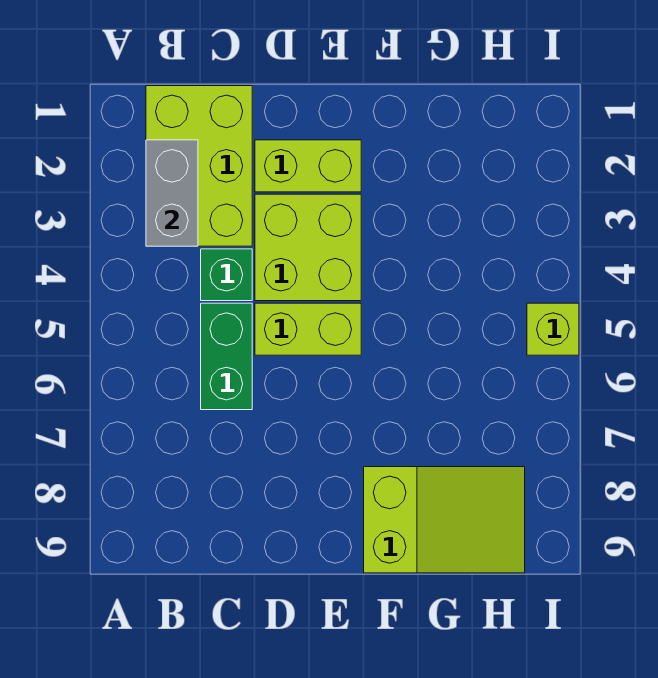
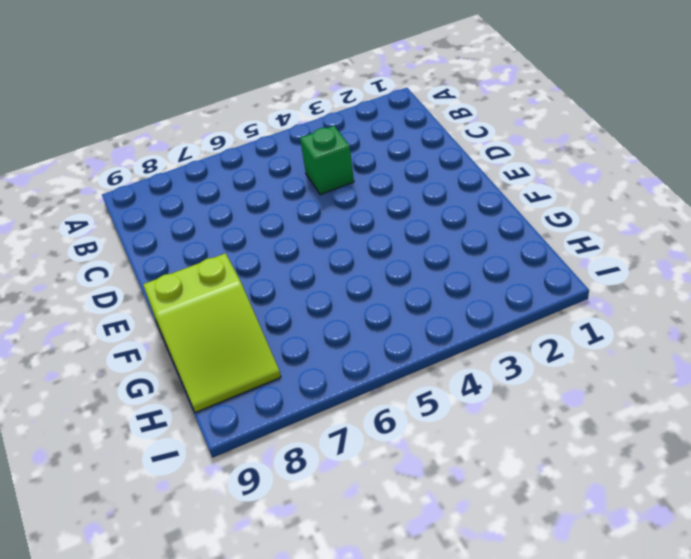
none -> lime 2x3 brick [146,86,252,246]
none -> green 1x2 brick [201,303,252,410]

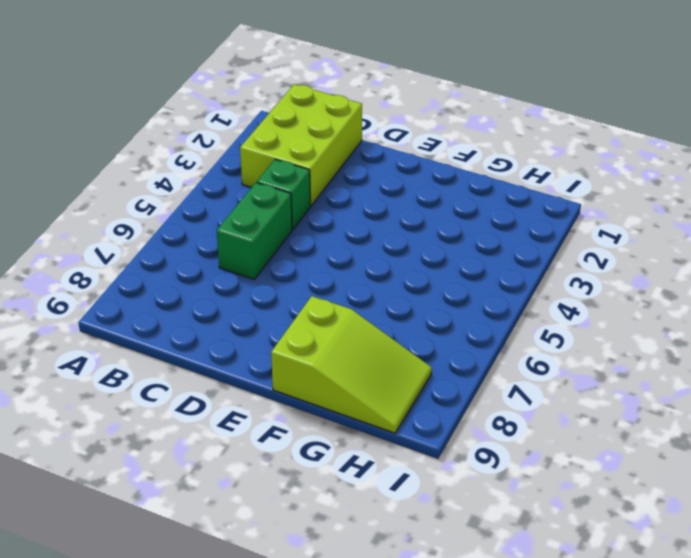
none -> lime 1x2 brick [255,140,361,192]
none -> lime 2x2 brick [255,194,361,301]

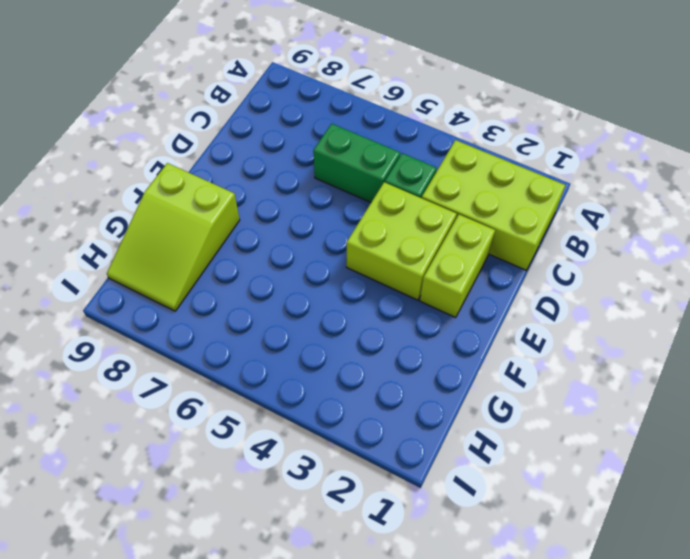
none -> lime 1x2 brick [255,303,361,355]
none -> lime 1x1 brick [527,303,579,355]

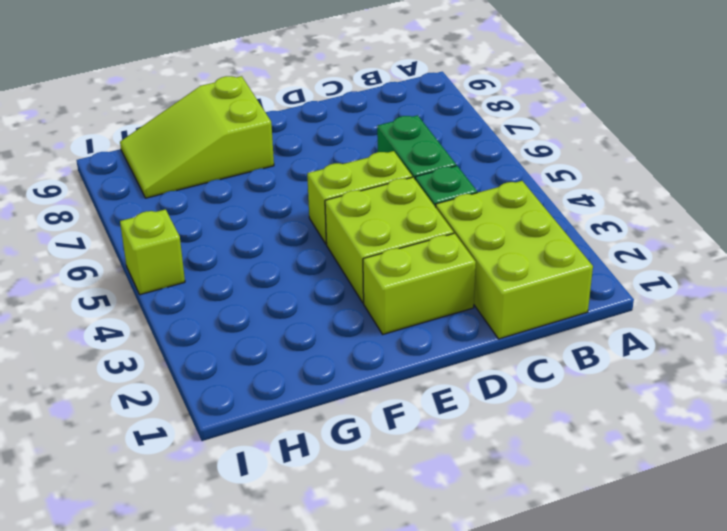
none -> grey 1x2 brick [146,140,198,246]

